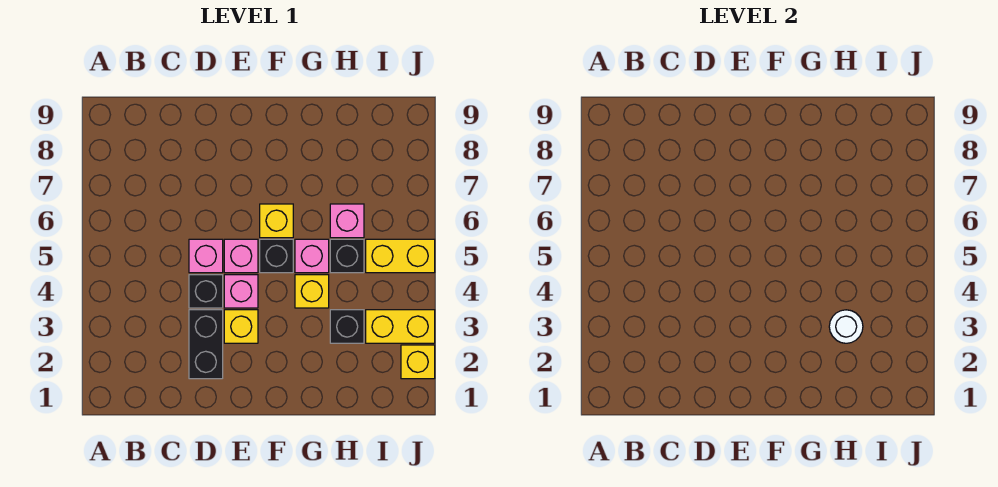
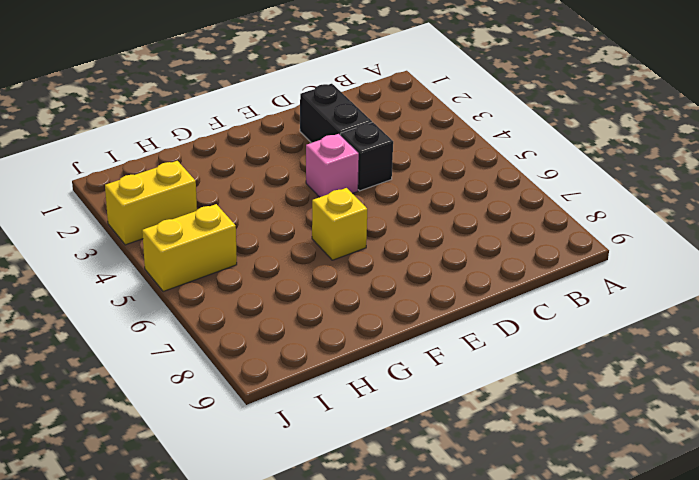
none -> pink 1x1 brick [189,239,223,273]
none -> yellow 1x1 brick [224,310,258,343]
none -> pink 1x1 brick [224,239,258,273]

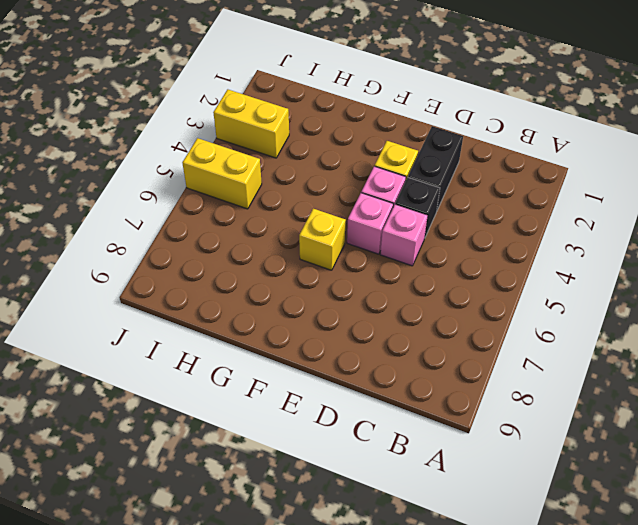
none -> black 1x1 brick [260,239,293,273]
none -> yellow 1x1 brick [295,275,329,308]
none -> pink 1x1 brick [295,239,329,273]

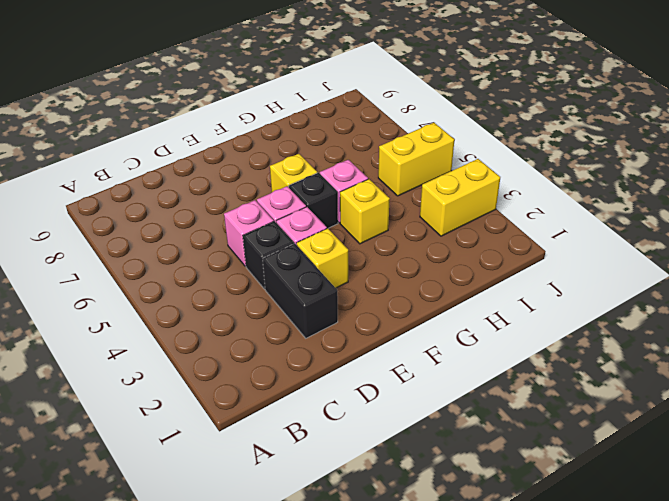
none -> black 1x1 brick [330,310,364,343]
none -> black 1x1 brick [330,239,364,273]
none -> pink 1x1 brick [330,204,364,238]

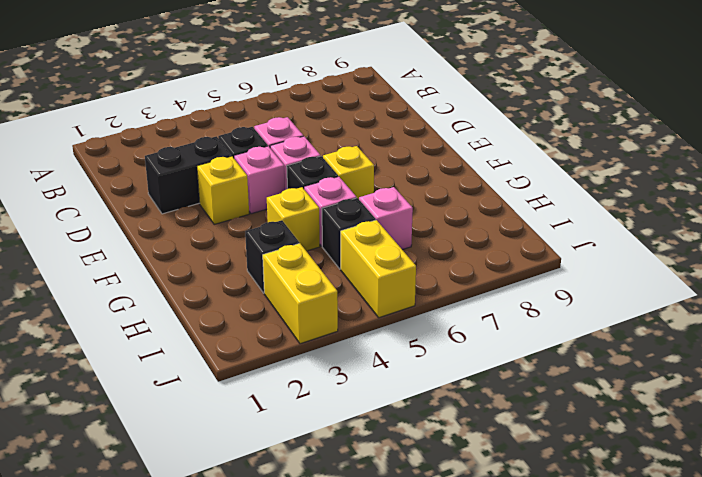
none -> yellow 1x1 brick [401,345,435,379]
none -> white 1x1 round brick [829,310,863,343]

